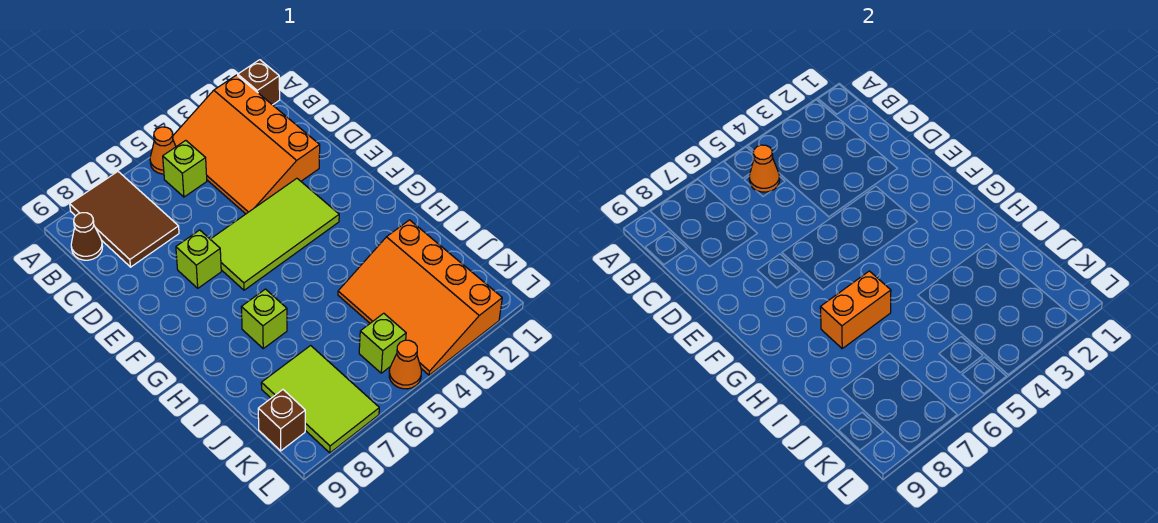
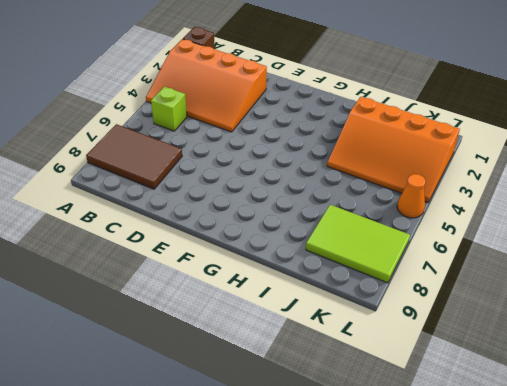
none -> orange 1x1 cone [150,127,176,174]
none -> brown 1x1 cone [71,213,103,260]
none -> lime 2x4 tile [210,178,339,290]

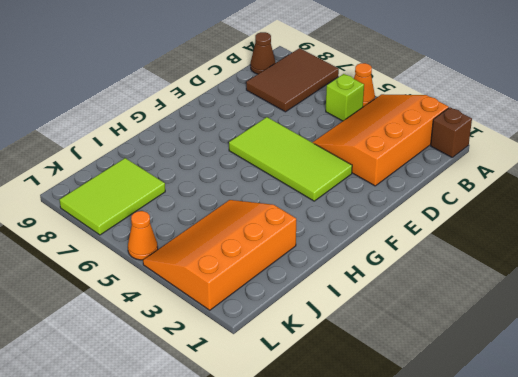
none -> lime 1x1 brick [176,230,221,288]
none -> lime 1x1 brick [241,289,287,348]
none -> lime 1x1 brick [359,313,406,373]

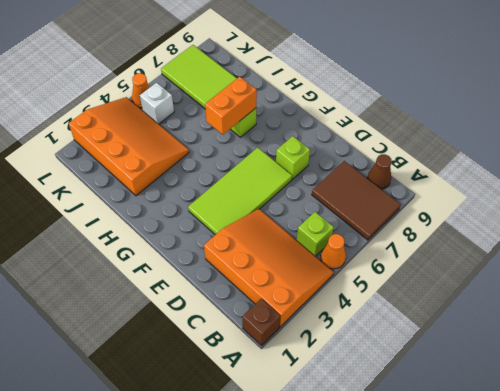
white 1x1 brick [140,83,174,124] -> lime 1x1 brick [359,313,406,373]
none -> brown 1x1 brick [258,390,305,451]
none -> orange 1x1 cone [749,145,780,192]

